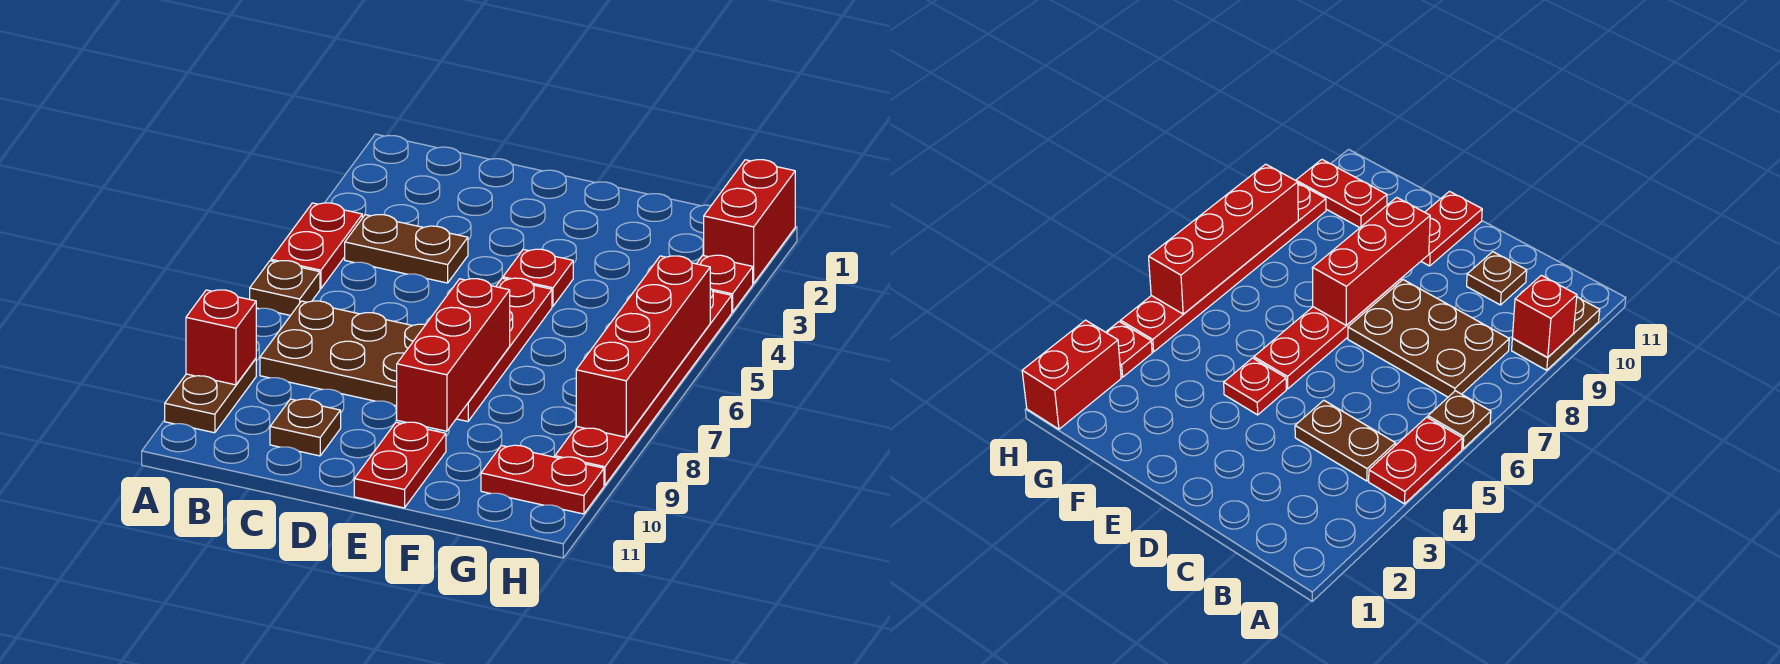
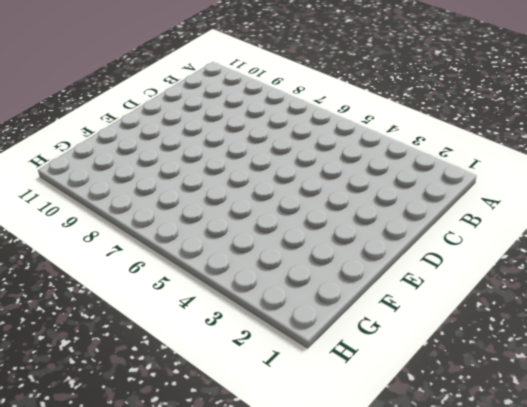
none -> red 1x2 plate [271,203,362,289]
none -> brown 1x1 plate [250,261,320,316]
none -> brown 1x2 plate [165,359,256,433]

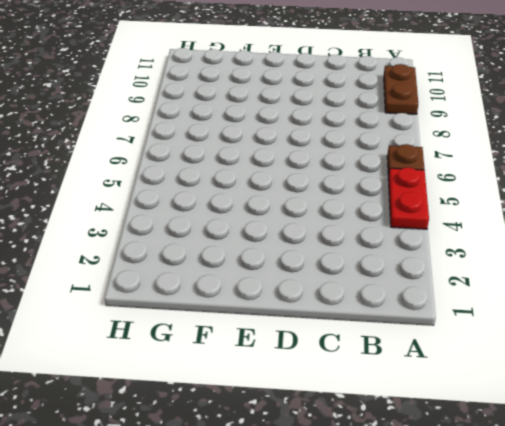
none -> brown 1x2 plate [345,215,468,283]
none -> brown 2x3 plate [260,301,426,406]
none -> brown 1x1 plate [270,399,341,456]

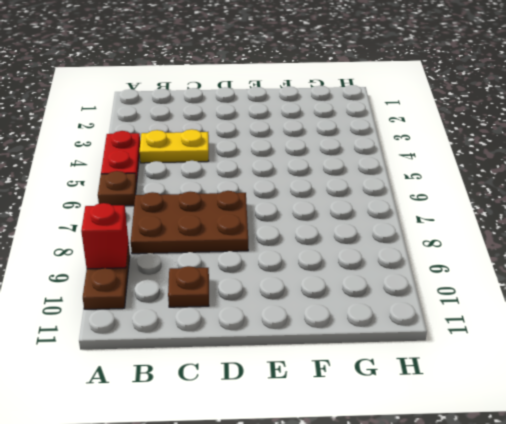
yellow 1x2 plate [139,129,209,163] -> brown 1x2 plate [345,215,468,283]
none -> red 1x1 plate [503,249,573,306]
none -> red 1x4 plate [456,278,552,421]
none -> red 1x2 plate [354,422,446,508]

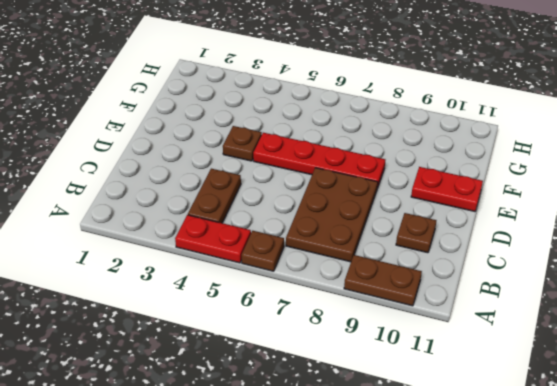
brown 1x1 plate [223,126,262,161] -> red 1x1 plate [503,249,573,306]
none -> red 1x2 plate [481,445,604,514]
none -> red 1x2 brick [704,160,795,283]
none -> red 1x1 plate [697,255,753,312]

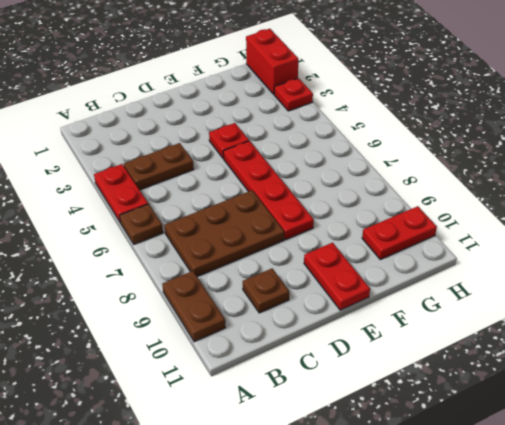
none -> red 1x6 plate [555,288,732,485]
none -> red 1x1 brick [186,290,256,385]
none -> red 1x3 brick [397,279,510,431]

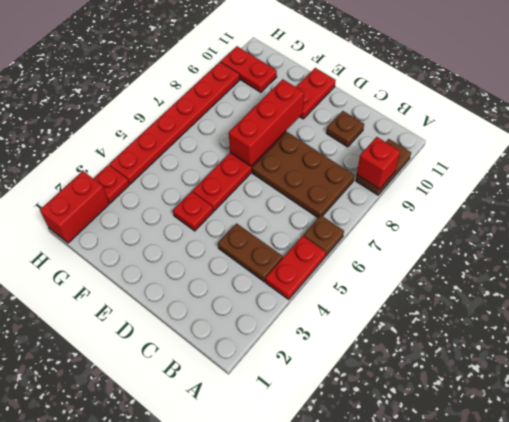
none -> red 1x4 brick [576,256,710,437]

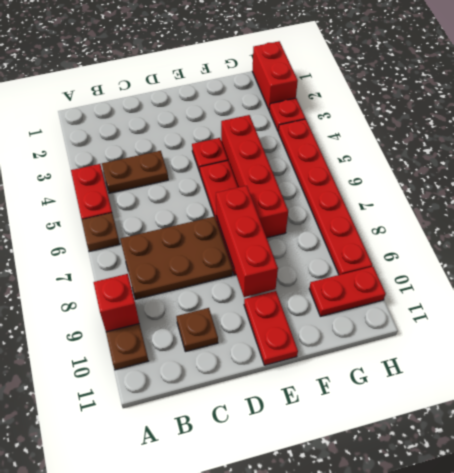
red 1x4 brick [221,115,288,238] -> red 1x4 brick moved to [576,256,710,437]

